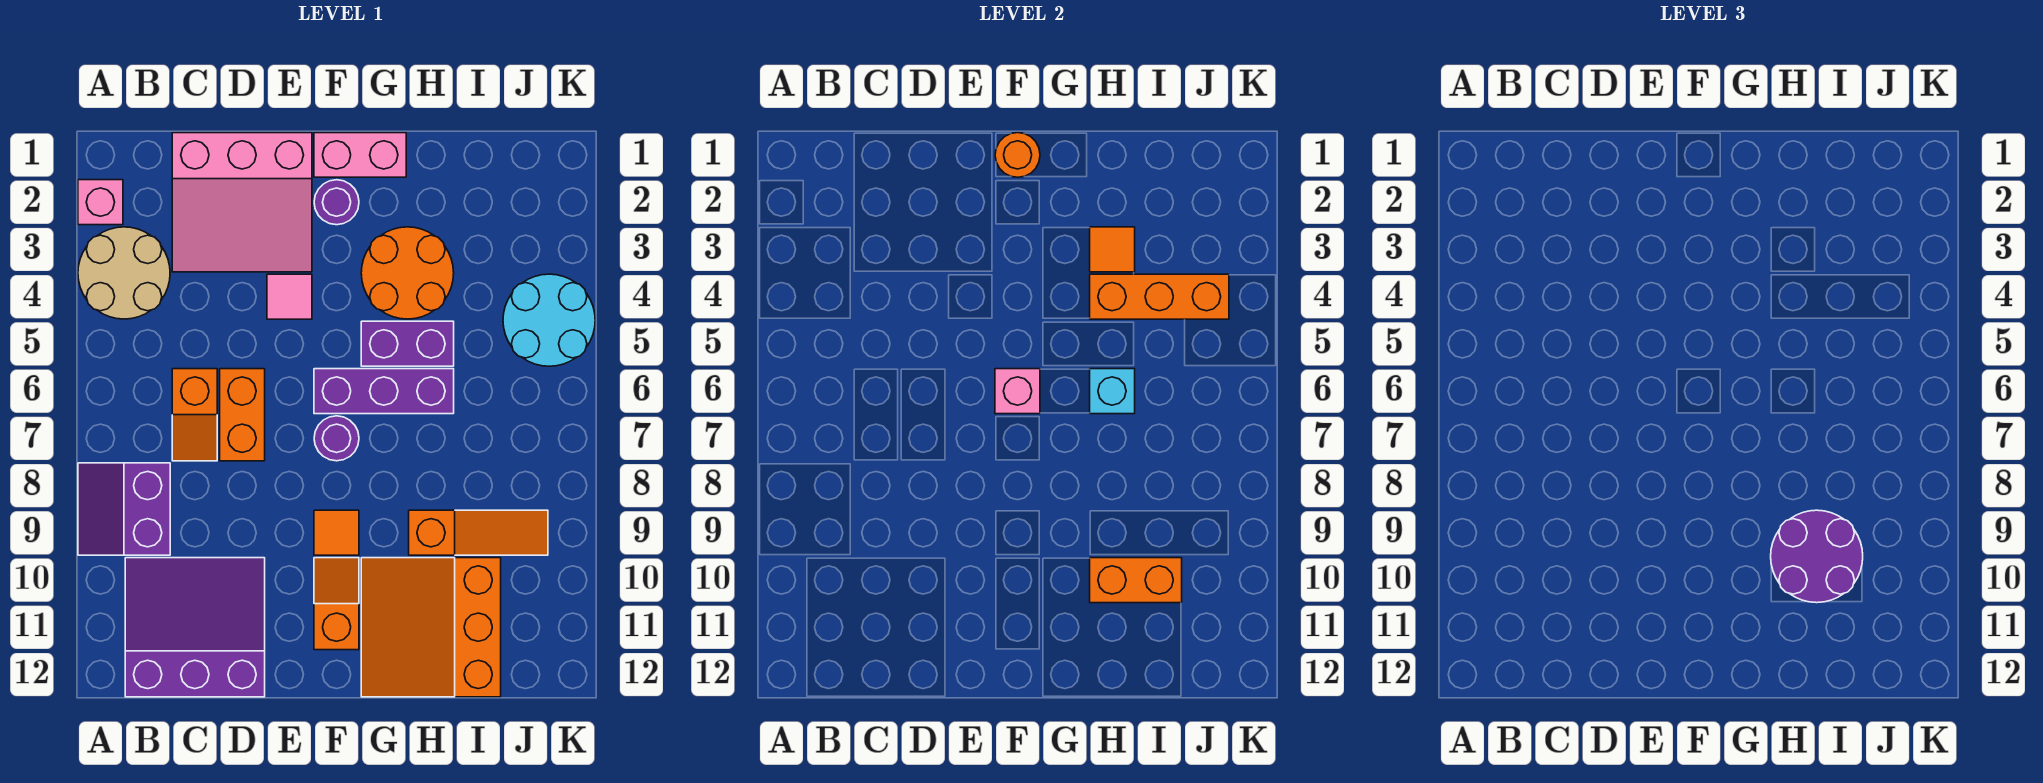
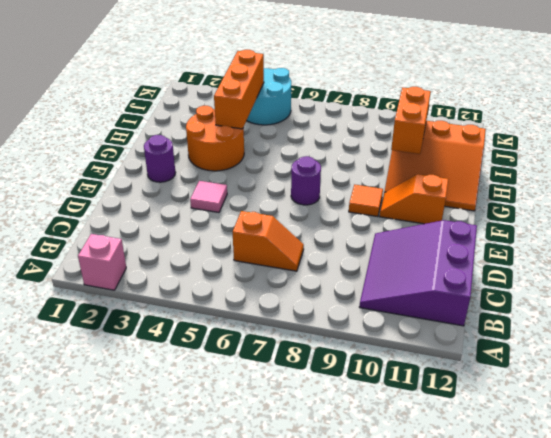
none -> tan 2x2 round brick [78,227,170,319]
none -> purple 2x2 slope [78,463,170,555]
none -> pink 3x3 slope [172,133,312,272]

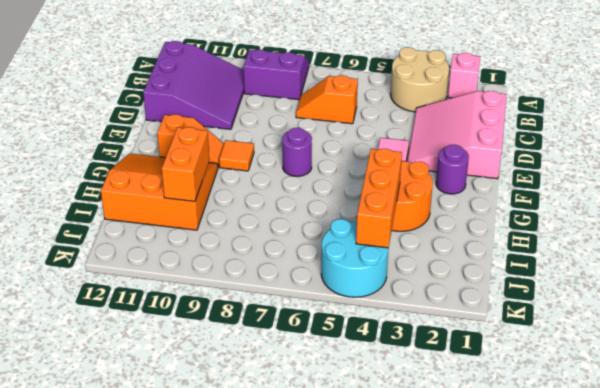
none -> orange 1x2 brick [220,369,265,461]
none -> pink 1x2 brick [314,133,406,177]
none -> purple 1x3 brick [314,369,454,414]

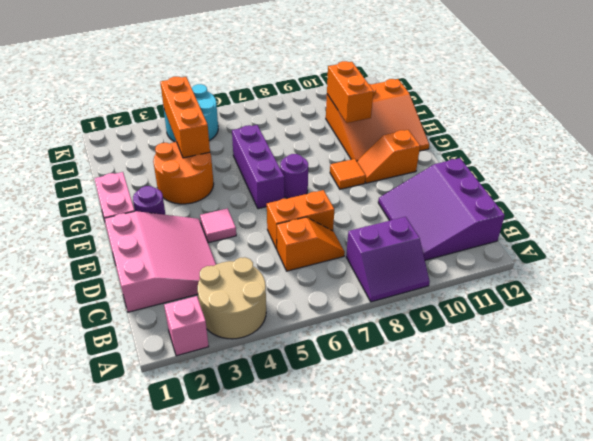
none -> purple 1x2 brick [361,321,454,366]
none -> orange 1x3 slope [409,510,548,555]
none -> orange 1x1 round brick [995,133,1040,177]

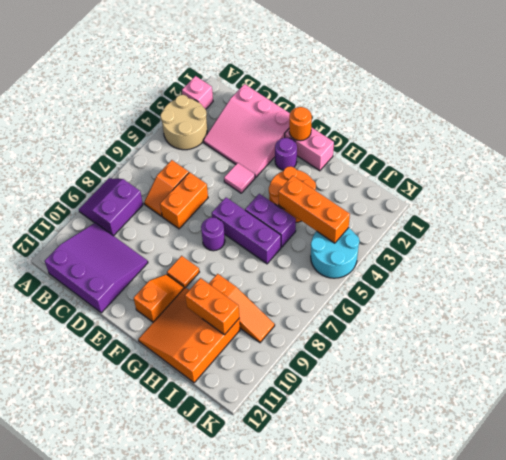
none -> pink 1x1 brick [995,369,1040,414]
none -> orange 1x1 tile [1090,227,1135,272]
none -> cyan 1x1 brick [1090,369,1135,414]

